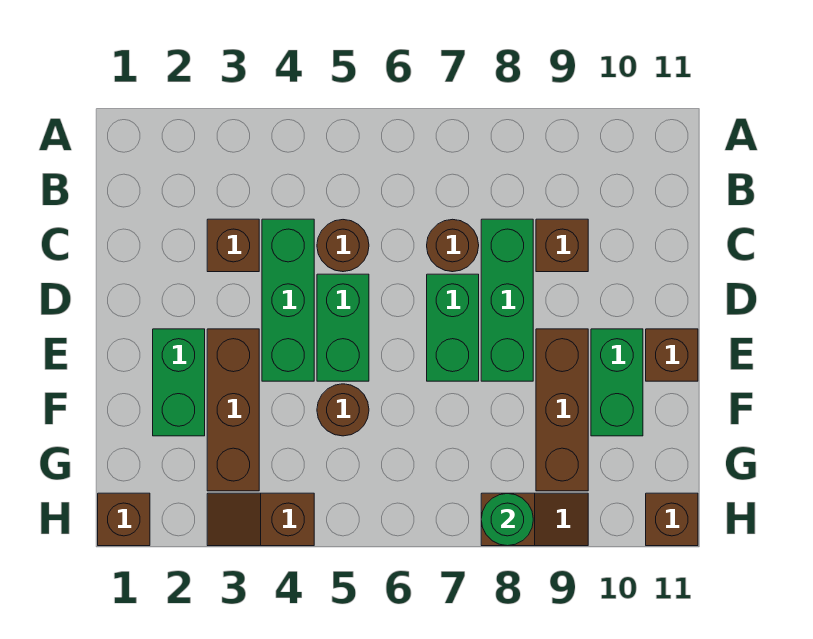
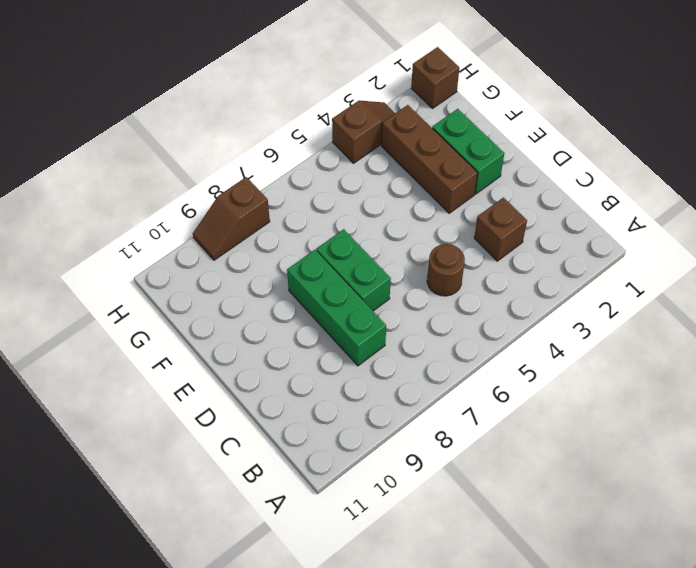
none -> green 1x3 brick [262,219,314,381]
none -> brown 1x1 round brick [427,219,479,272]
none -> brown 1x1 brick [536,219,588,272]

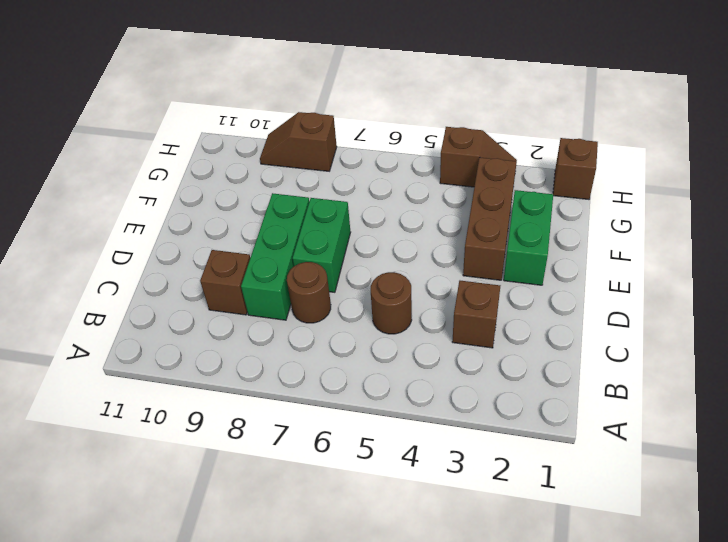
none -> green 1x3 brick [262,219,314,381]
none -> green 1x2 brick [317,274,369,381]
none -> brown 1x3 brick [536,329,588,491]

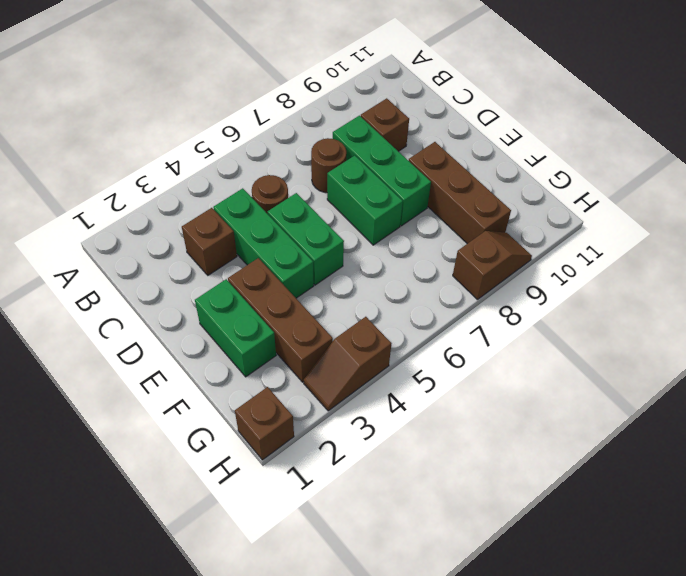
none -> green 1x2 brick [591,329,643,436]
none -> brown 1x1 brick [646,329,698,381]
none -> brown 1x1 round brick [317,384,369,436]

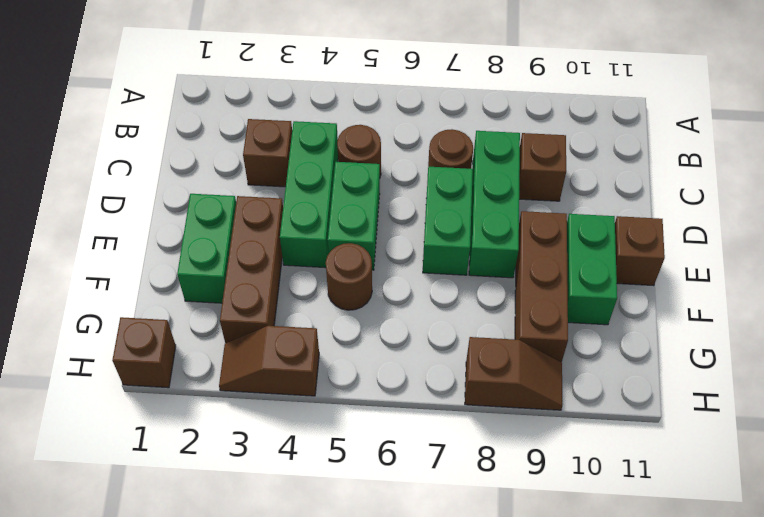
none -> brown 1x1 brick [646,493,698,546]
none -> green 1x1 round brick [481,493,533,546]

